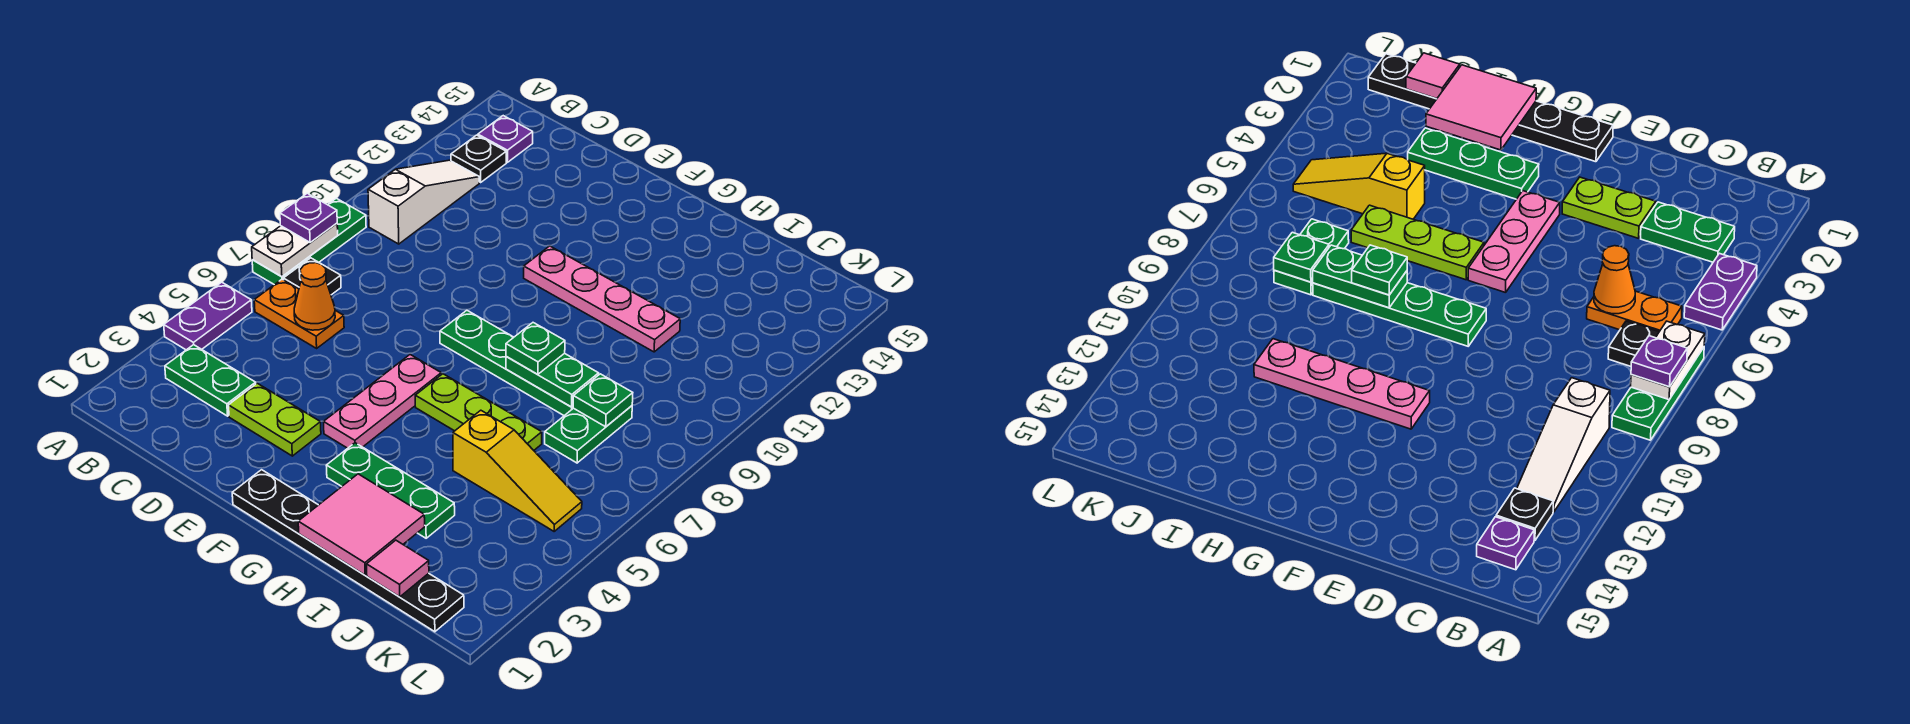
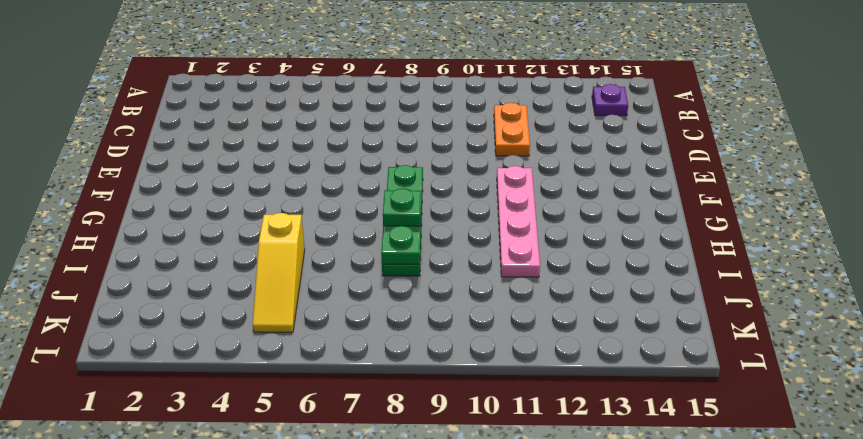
orange 1x2 plate [494,103,530,156] -> orange 1x2 plate moved to [254,279,344,348]
none -> purple 1x2 plate [164,282,252,350]
none -> green 1x3 plate [252,198,366,285]
none -> green 1x2 plate [165,345,256,416]

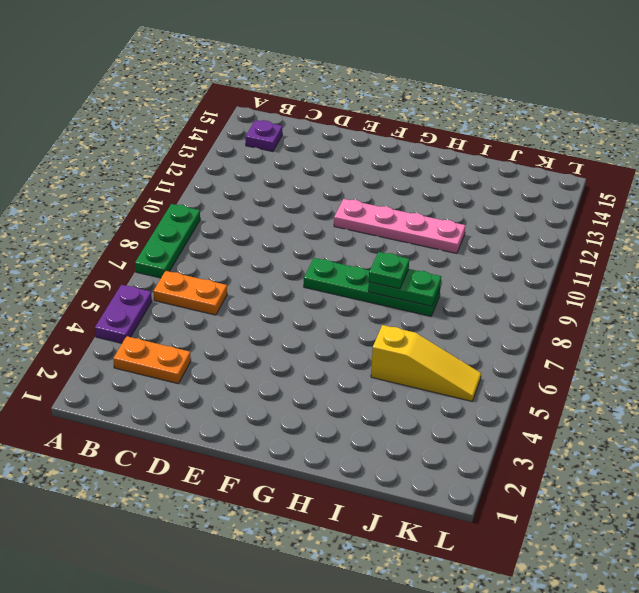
orange 1x2 plate [113,336,191,384] -> green 1x2 plate [165,345,256,416]
none -> black 1x1 plate [283,258,341,295]
none -> white 1x3 slope [368,160,479,244]
none -> black 1x1 plate [451,135,506,182]

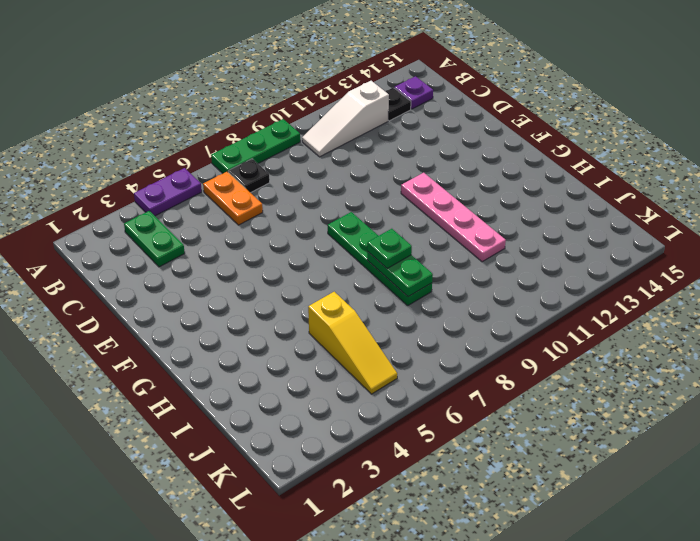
white 1x3 slope [302,81,389,157] -> white 1x3 slope turned to [368,160,479,244]
none -> lime 1x2 plate [228,383,321,456]
none -> black 1x6 plate [232,470,464,632]
none -> pink 1x3 plate [323,355,441,448]

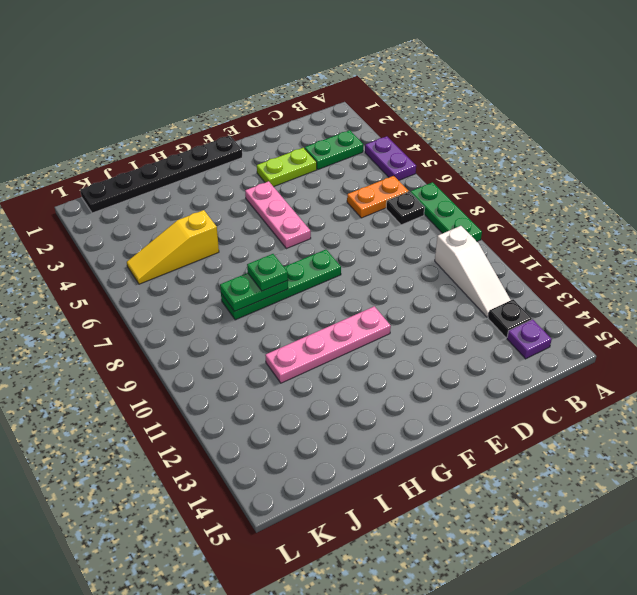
none -> green 1x3 plate [326,443,455,538]
none -> lime 1x3 plate [415,374,542,450]
none -> green 1x2 plate [545,406,632,463]

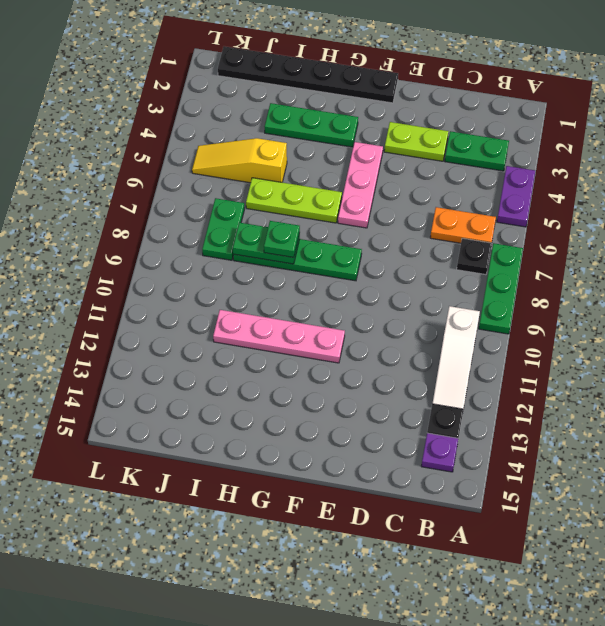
none -> white 1x2 plate [252,223,338,277]
none -> orange 1x1 cone [294,263,335,330]
none -> pink 2x2 tile [298,474,425,575]

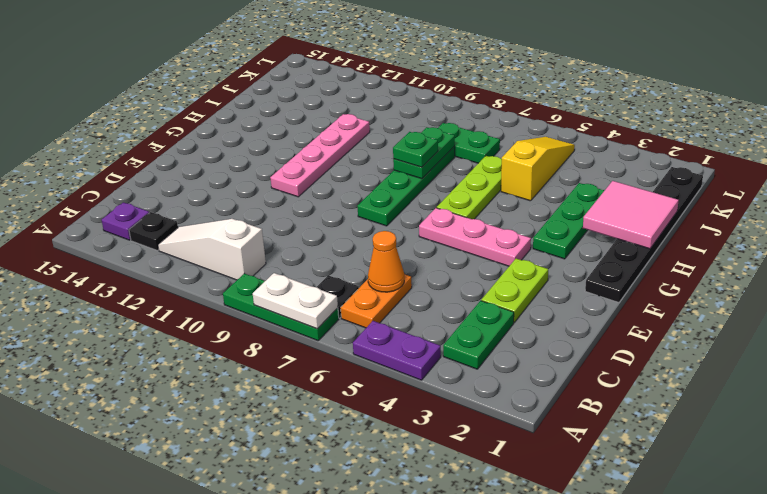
none -> pink 1x1 tile [367,540,429,597]
none -> green 1x1 plate [573,374,633,427]
none -> purple 1x1 plate [280,193,337,242]

